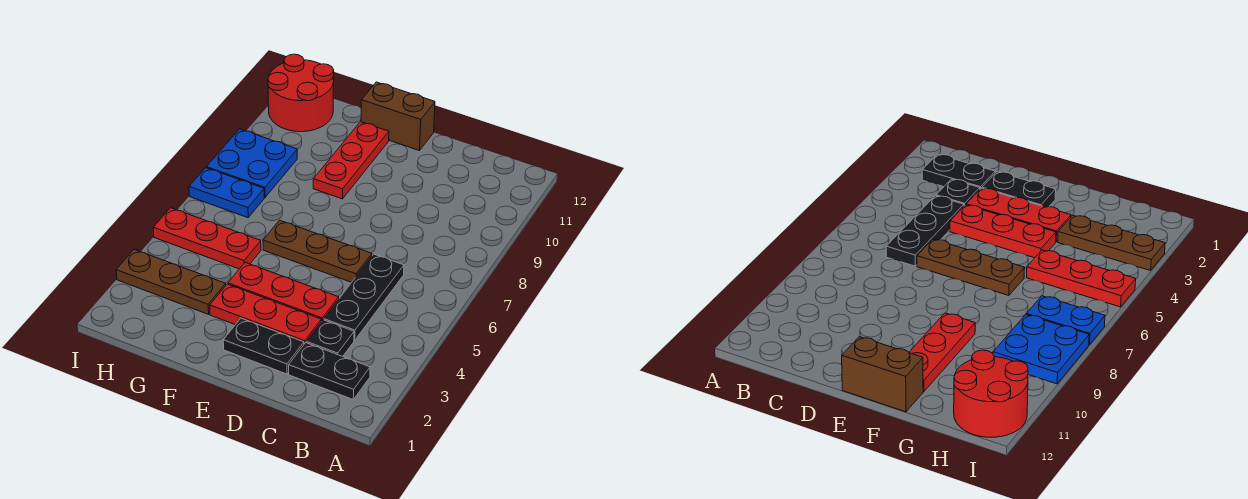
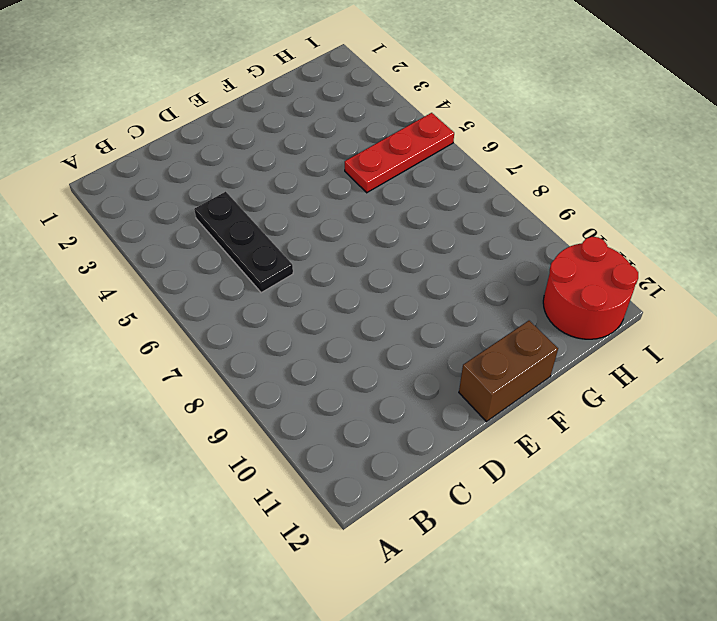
none -> black 1x2 plate [289,343,370,399]
none -> black 1x1 plate [306,320,354,356]
none -> black 1x2 plate [223,318,304,374]

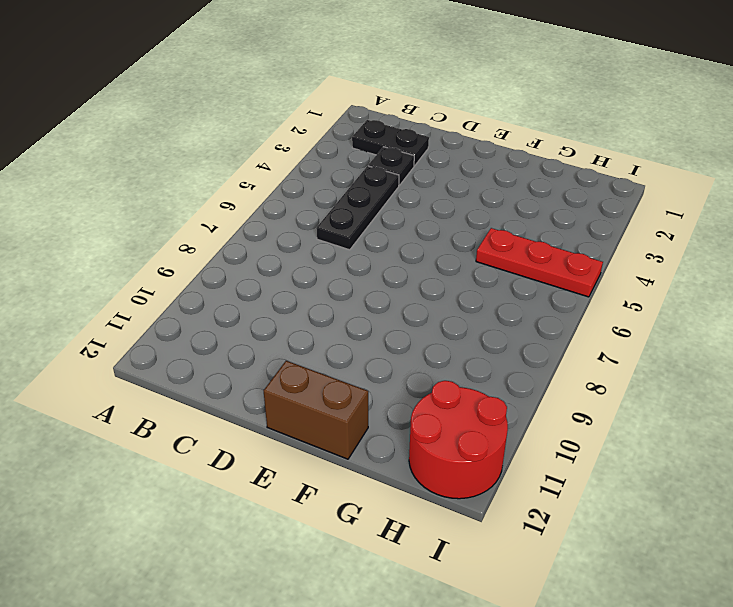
none -> black 1x2 plate [223,318,304,374]
none -> red 1x3 plate [210,284,321,344]
none -> red 1x3 plate [228,263,339,322]

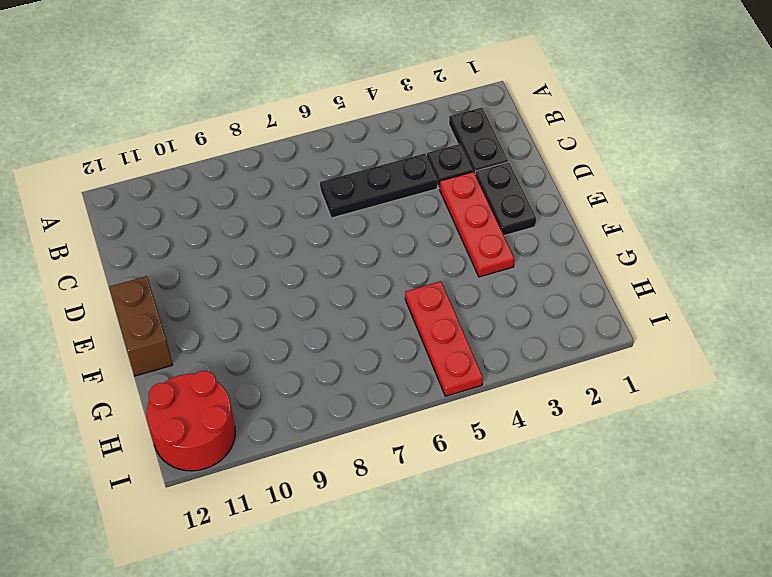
none -> red 1x3 plate [228,263,339,322]
none -> brown 1x3 plate [263,220,372,282]
none -> red 1x3 plate [313,122,389,199]

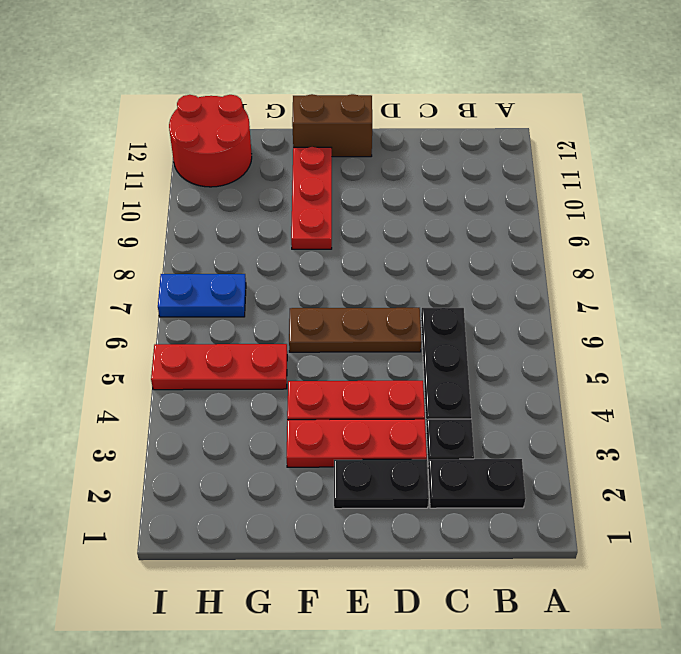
none -> brown 1x3 plate [116,249,226,314]
none -> blue 2x2 plate [206,129,297,197]

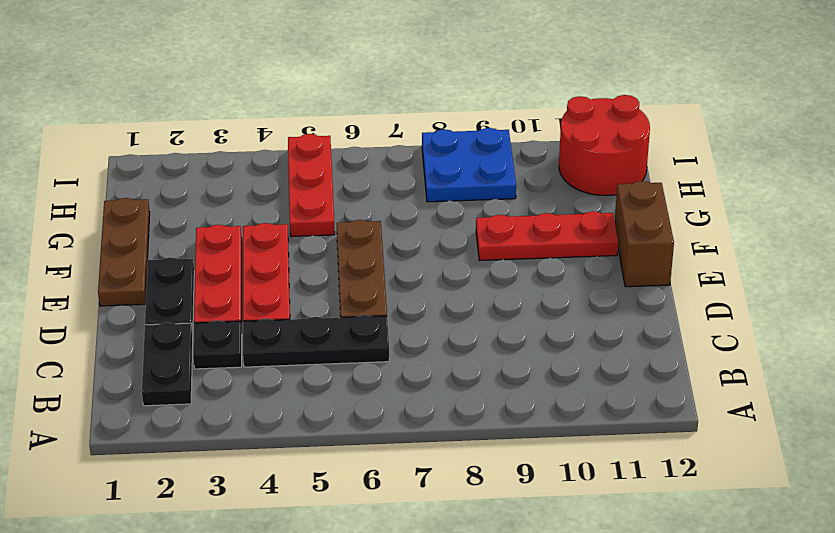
brown 1x3 plate [98,198,150,306] -> brown 1x3 plate moved to [116,249,226,314]
none -> blue 1x2 plate [189,168,264,218]

